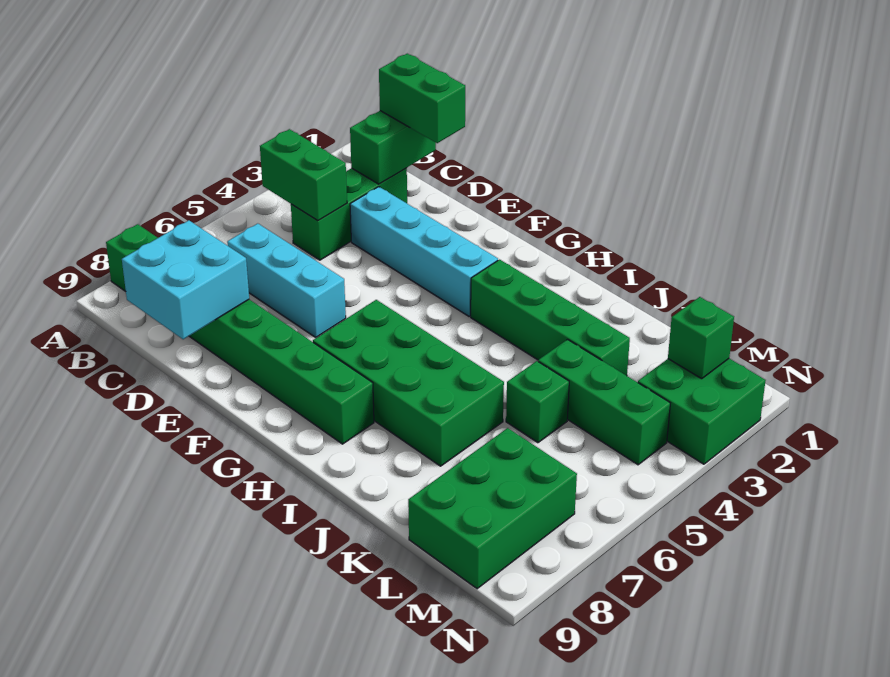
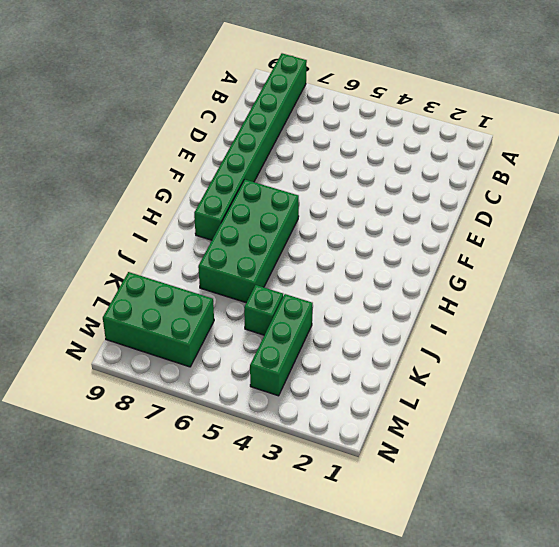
none -> green 1x3 brick [291,168,407,260]
none -> cyan 1x3 brick [227,224,346,337]
none -> cyan 1x4 brick [350,187,498,317]

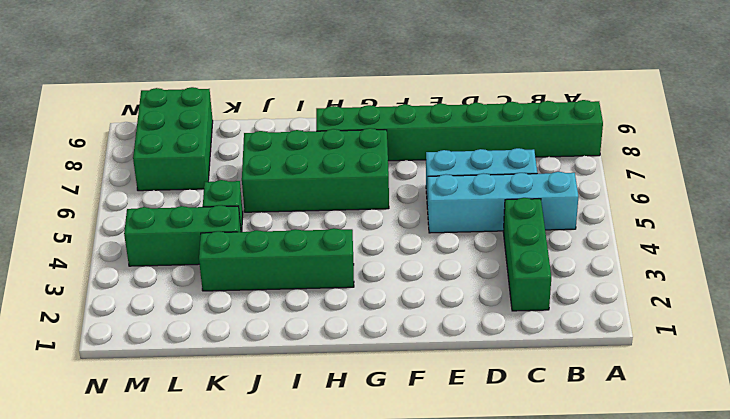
cyan 1x4 brick [427,172,578,233] -> cyan 1x4 brick moved to [350,187,498,317]
none -> green 2x2 brick [638,359,766,464]
none -> green 1x2 brick [260,129,347,220]
none -> green 1x2 brick [350,111,436,184]

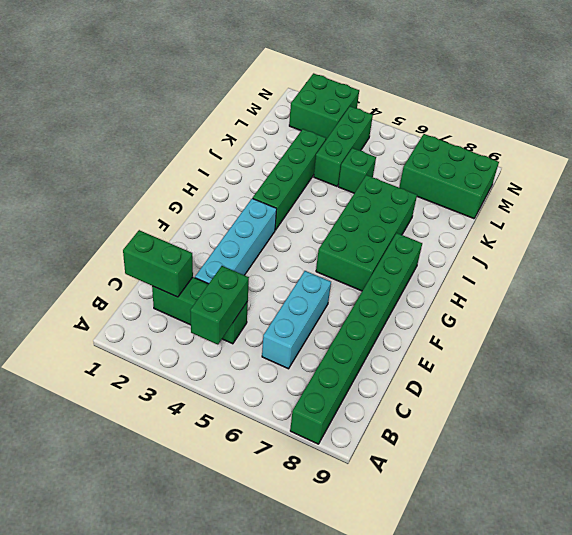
none -> cyan 2x2 brick [122,220,249,339]
none -> green 1x1 brick [668,297,734,379]
none -> green 1x2 brick [379,54,465,143]

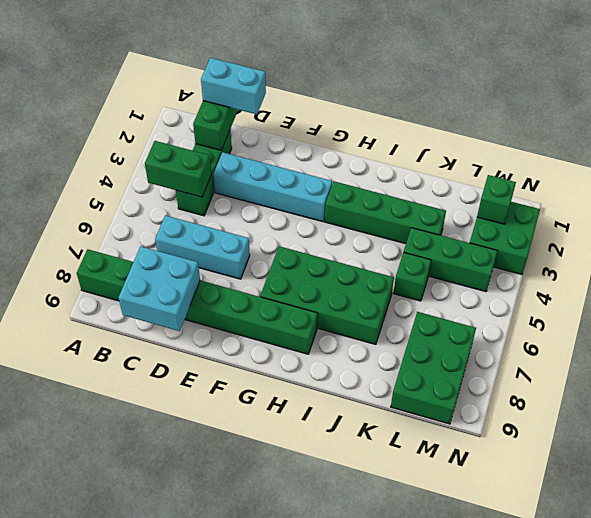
cyan 1x2 brick [201,58,266,114] -> green 1x2 brick [379,54,465,143]

